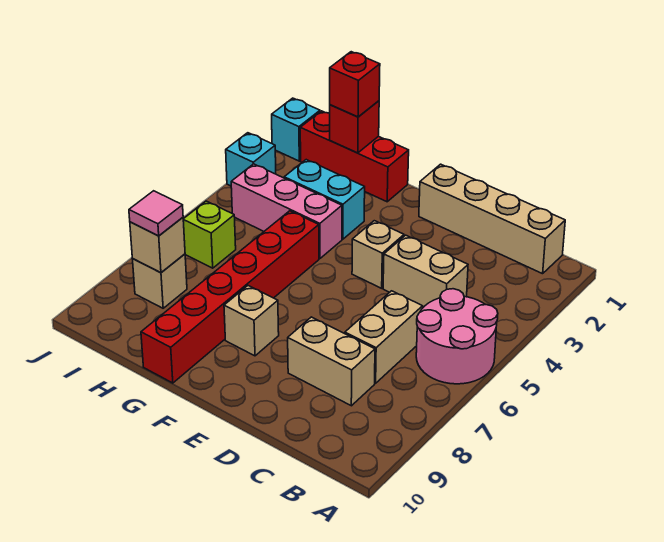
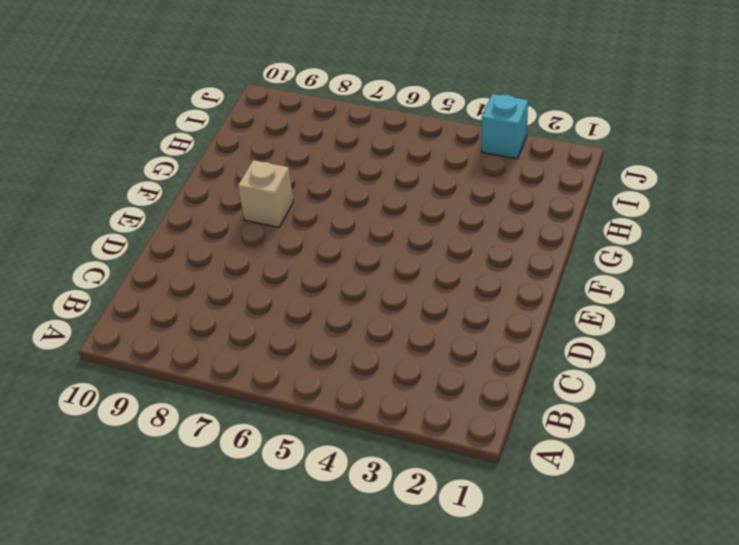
none -> pink 2x2 round brick [416,289,498,384]
none -> tan 1x4 brick [419,164,565,274]
none -> tan 1x2 brick [383,235,468,307]

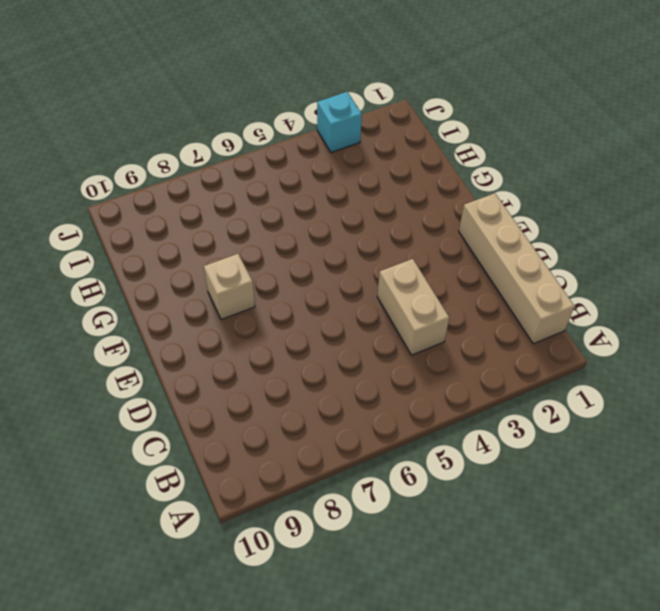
none -> pink 2x2 round brick [416,289,498,384]
none -> tan 1x2 brick [345,291,423,383]
none -> tan 1x2 brick [288,317,375,406]

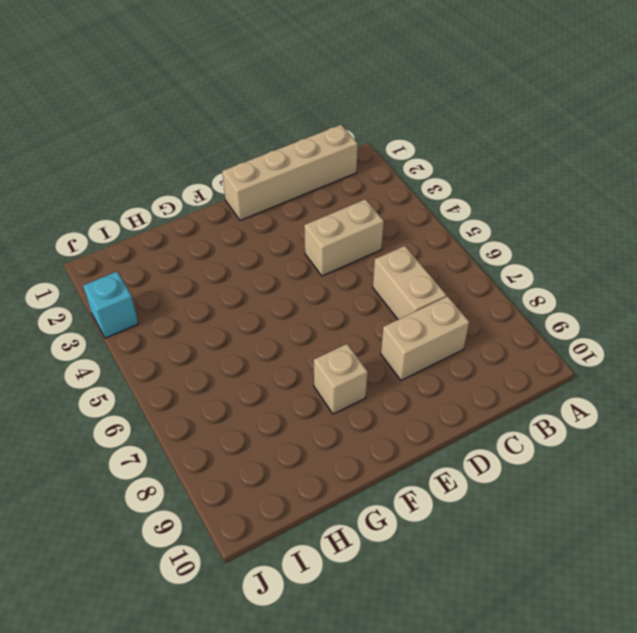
none -> pink 2x2 round brick [416,289,498,384]
none -> tan 1x1 brick [352,221,404,288]
none -> red 1x3 brick [300,111,409,202]

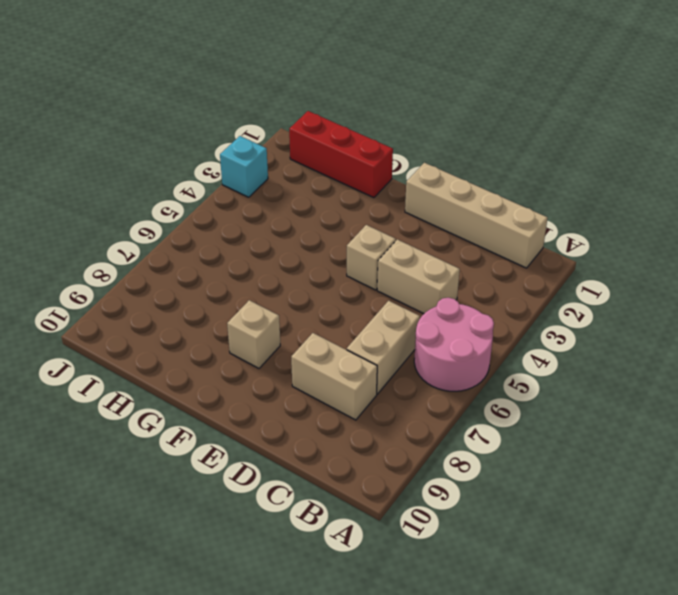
none -> cyan 1x2 brick [284,160,365,239]
none -> pink 1x3 brick [231,164,342,258]
none -> red 1x6 brick [141,211,319,383]

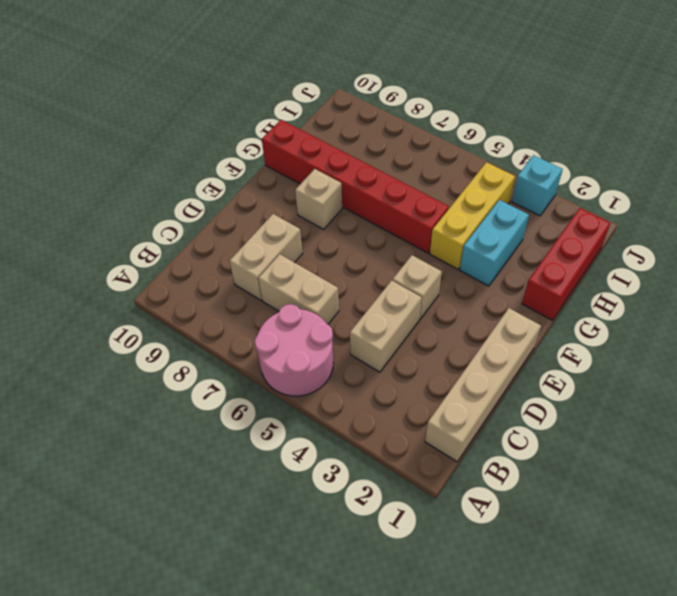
yellow 1x3 brick [430,162,515,269] -> pink 1x3 brick [231,164,342,258]
none -> lime 1x1 brick [183,201,236,268]
none -> tan 1x1 brick [133,254,187,308]
none -> cyan 1x1 brick [272,98,320,161]

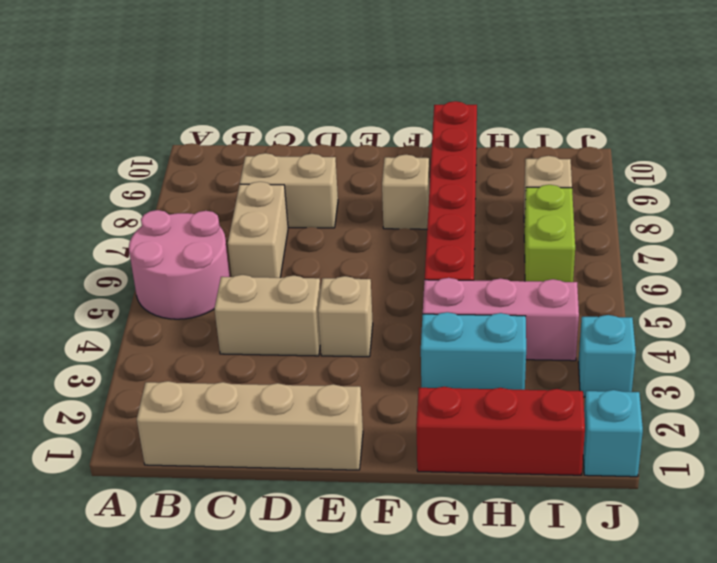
lime 1x2 brick [524,185,575,282] -> lime 1x1 brick [183,201,236,268]
none -> red 1x1 brick [330,101,379,153]
none -> tan 1x1 brick [130,217,185,273]
none -> red 1x1 brick [330,52,380,117]

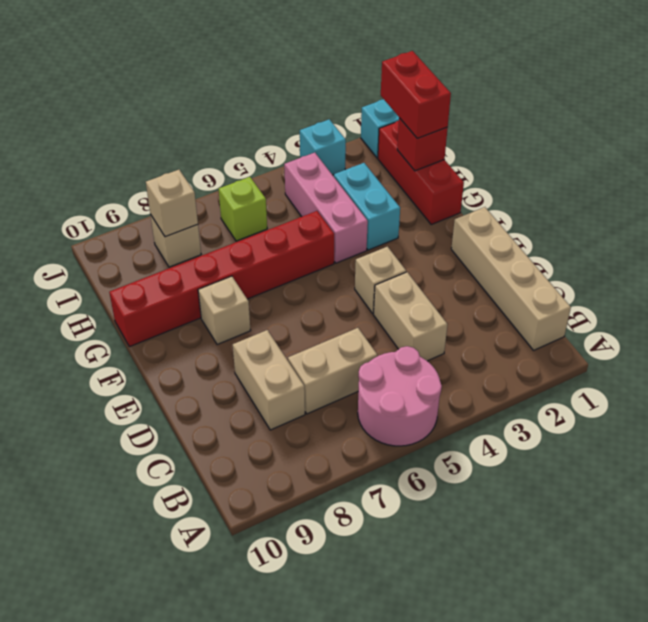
red 1x2 brick [381,51,451,138] -> red 1x1 brick [330,52,380,117]
none -> pink 1x1 tile [129,191,183,236]

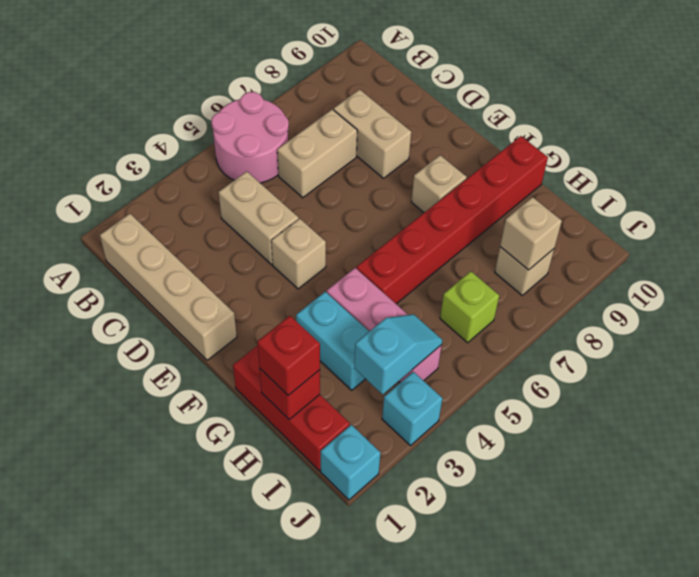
cyan 1x2 slope [354,314,442,394] -> none
none -> pink 1x1 tile [129,191,183,236]

